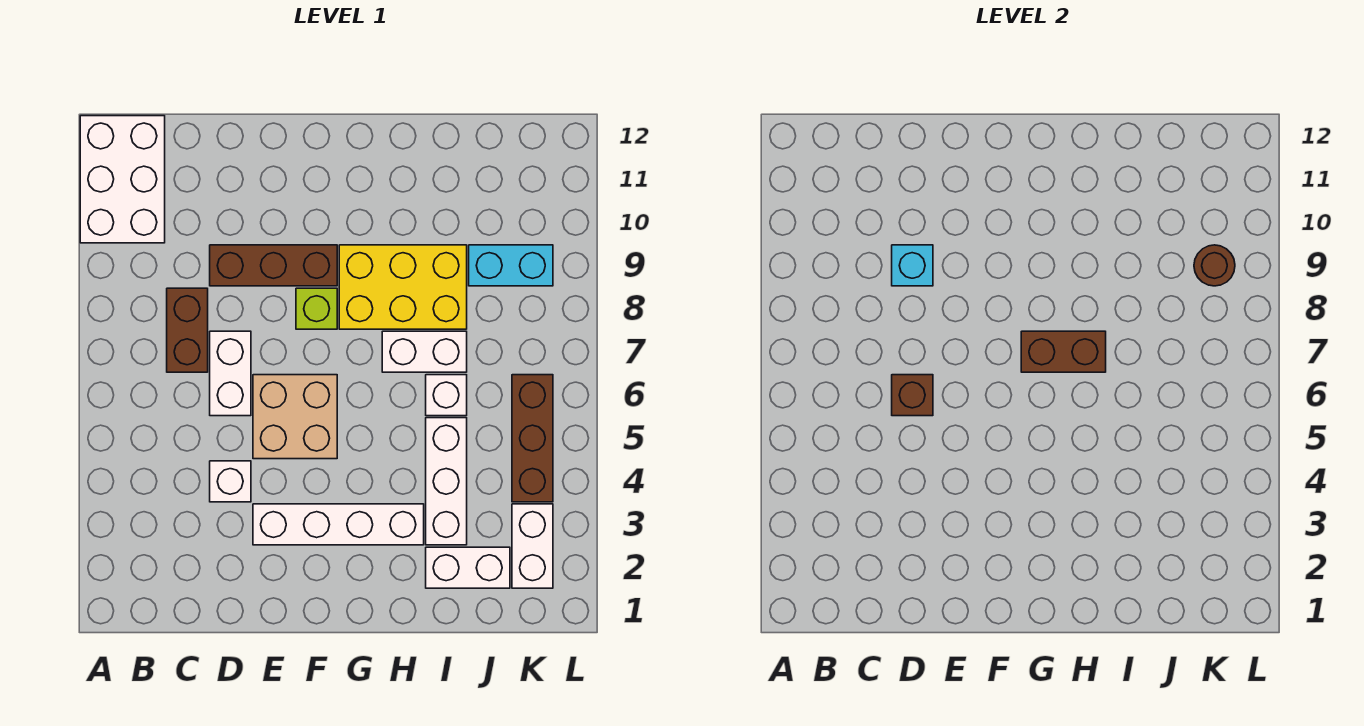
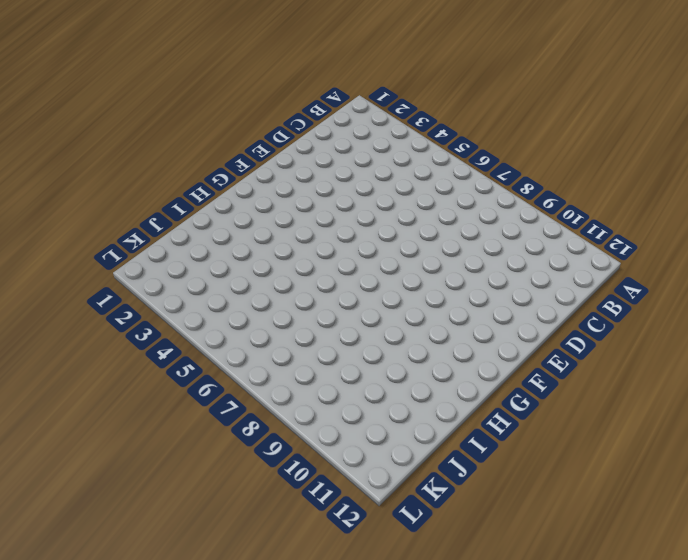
none -> white 2x3 brick [80,116,165,243]
none -> brown 1x2 brick [167,288,208,372]
none -> white 1x1 brick [210,461,251,502]

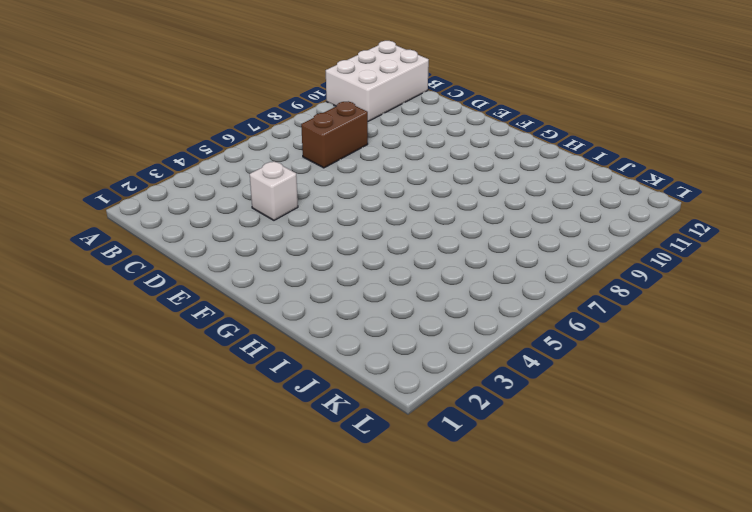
none -> white 1x2 brick [210,331,251,416]
none -> brown 1x3 brick [210,245,337,286]
none -> white 1x4 brick [253,504,424,545]

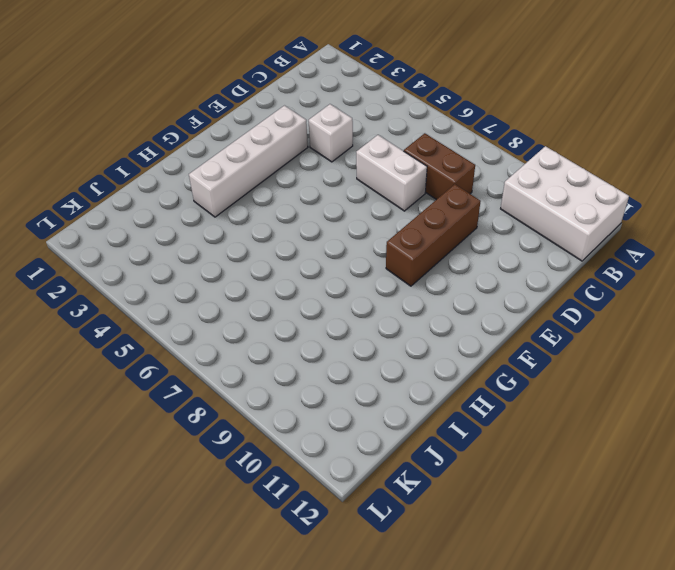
none -> tan 2x2 brick [253,375,337,459]
none -> lime 1x1 brick [296,288,337,329]
none -> yellow 2x3 brick [339,245,467,329]

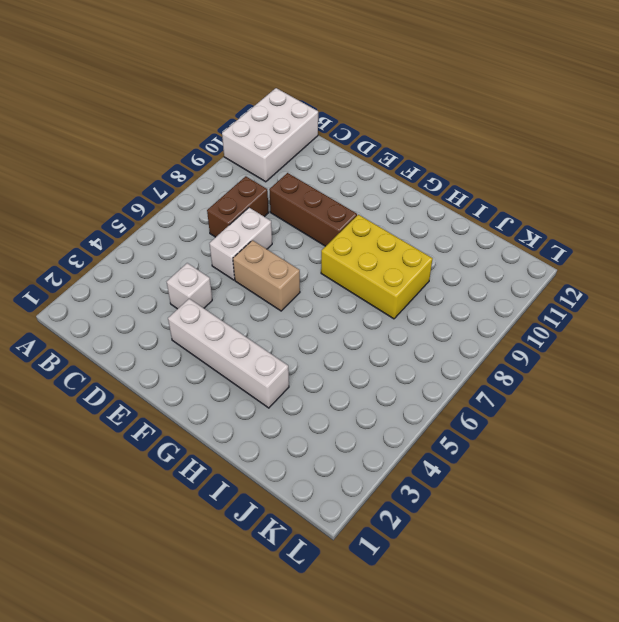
tan 1x2 brick [233,240,300,311] -> tan 2x2 brick [253,375,337,459]
none -> lime 1x1 brick [296,288,337,329]
none -> white 1x2 brick [382,331,467,372]
none -> white 1x2 brick [426,547,510,588]

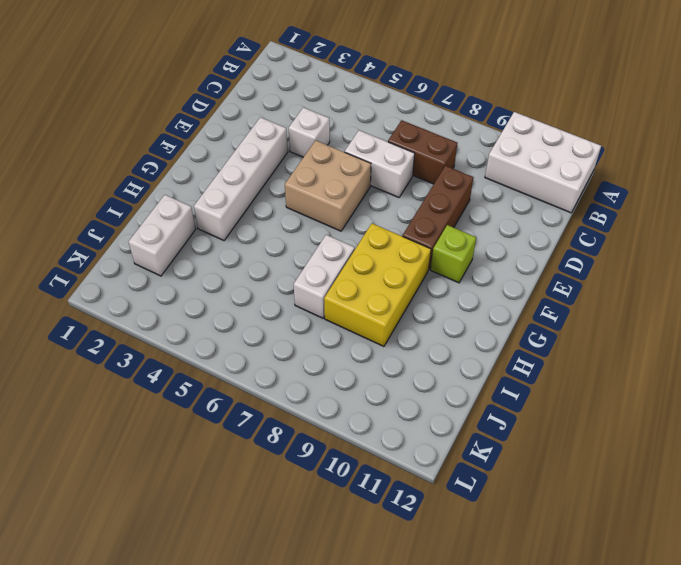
lime 1x1 brick [431,225,476,283] -> lime 1x1 brick moved to [296,288,337,329]
none -> white 1x3 brick [426,418,467,545]
none -> white 1x1 brick [426,375,467,416]
none -> cyan 1x2 brick [469,245,553,286]

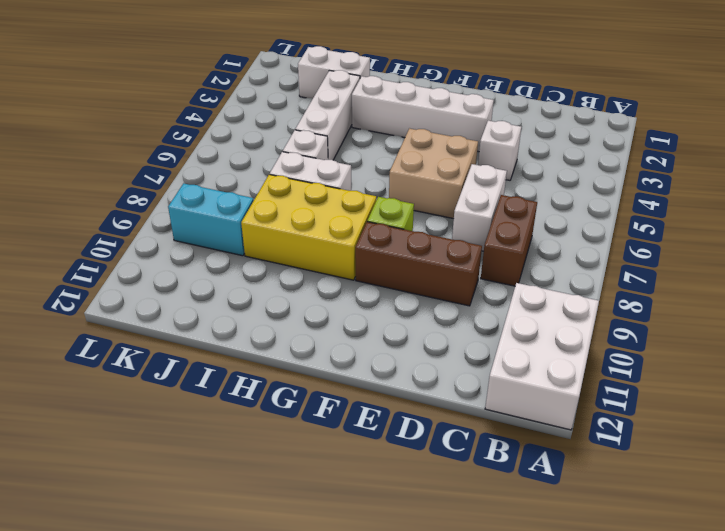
none -> white 1x2 brick [512,504,553,588]
none -> brown 1x3 brick [512,375,553,502]
none -> brown 1x1 brick [892,375,933,416]

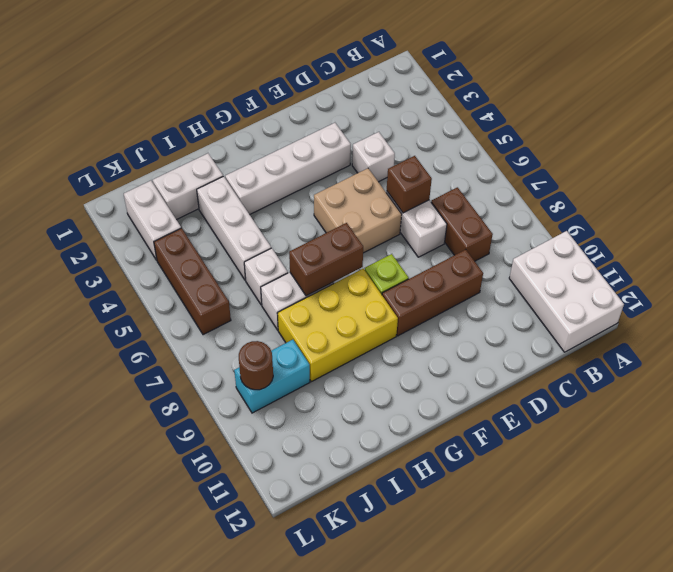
none -> cyan 1x1 brick [892,245,933,286]

